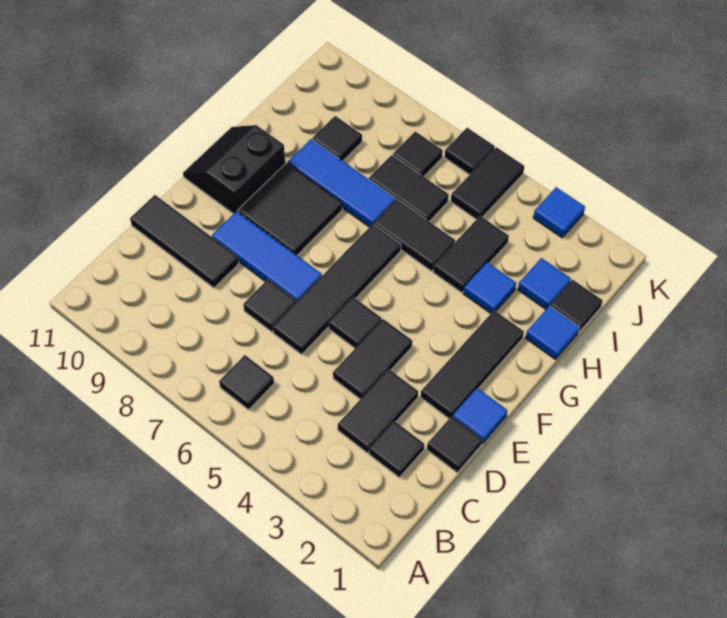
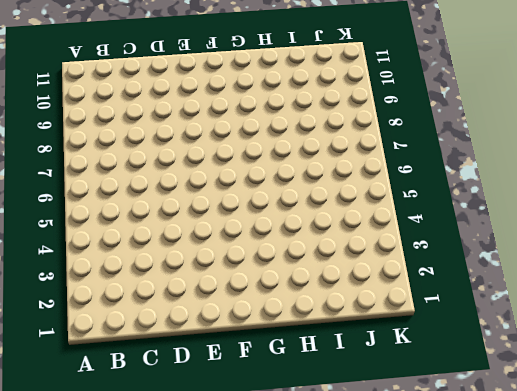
none -> black 1x1 tile [219,355,274,410]
none -> black 1x1 tile [369,421,424,477]
none -> black 1x2 tile [338,369,418,453]

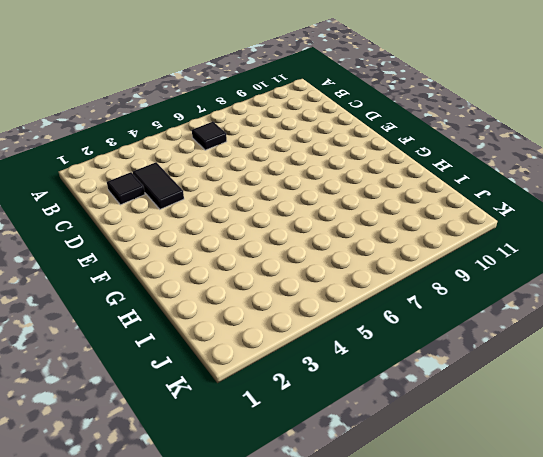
none -> black 1x1 tile [427,416,482,473]
none -> black 1x2 tile [333,319,412,399]
none -> black 1x4 tile [273,224,401,354]

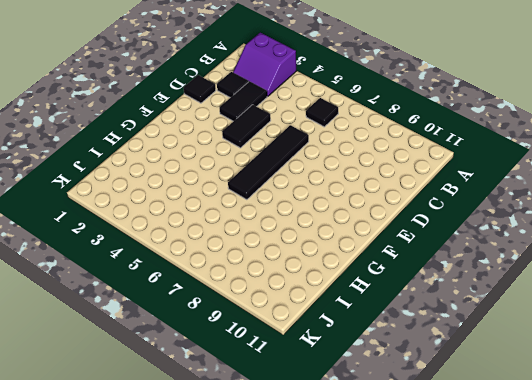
purple 2x2 slope [233,33,296,96] -> none
none -> black 1x1 tile [243,279,296,332]
none -> black 1x3 tile [130,195,239,288]
none -> blue 1x1 tile [453,388,507,444]

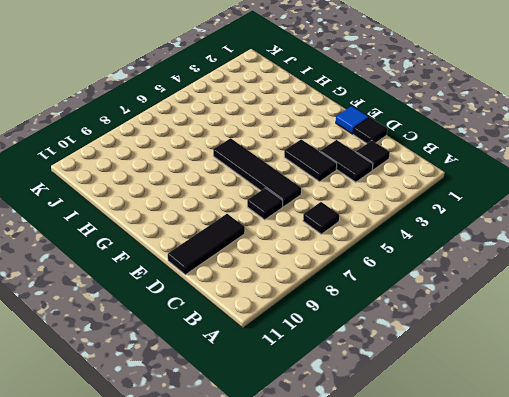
none -> black 1x3 tile [421,310,524,418]
none -> black 1x1 tile [329,297,382,348]
none -> blue 1x3 tile [212,211,322,302]

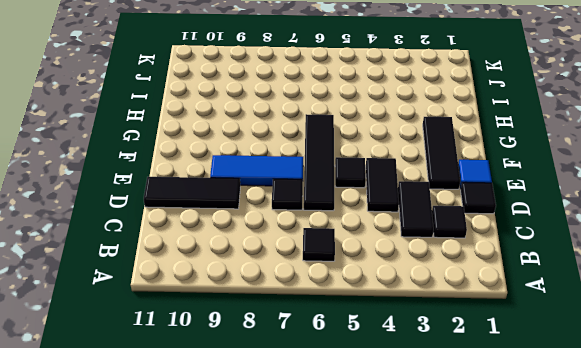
none -> black 2x2 tile [238,163,342,255]
none -> black 2x2 slope [183,125,285,214]
none -> blue 1x1 tile [525,306,579,360]

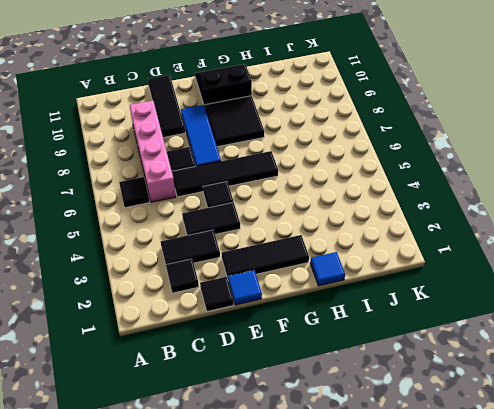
pink 1x4 brick [130,101,176,202] -> none
none -> blue 1x1 tile [463,262,516,313]
none -> black 1x2 tile [433,216,509,293]
none -> black 1x2 tile [374,199,455,271]

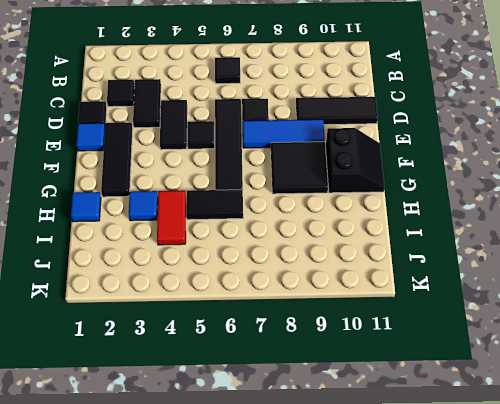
red 1x2 tile [157,191,186,245] -> black 1x2 tile [433,216,509,293]
none -> blue 1x3 tile [288,139,396,227]
none -> black 1x1 tile [550,280,603,333]
none -> blue 1x1 tile [518,258,571,309]

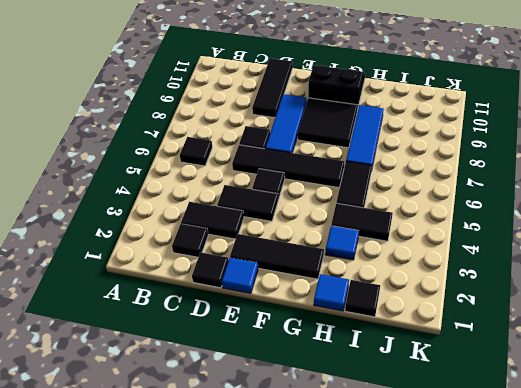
none -> blue 1x1 tile [518,258,571,309]
none -> black 1x2 tile [369,155,449,221]
none -> black 1x1 tile [312,116,362,161]

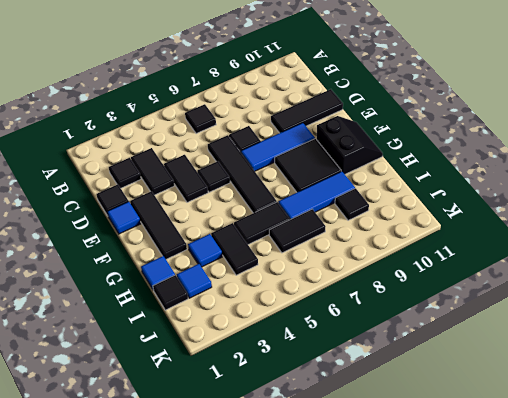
none -> black 1x2 tile [451,147,524,219]
none -> black 1x1 tile [393,131,443,177]
none -> blue 1x1 tile [533,187,585,238]

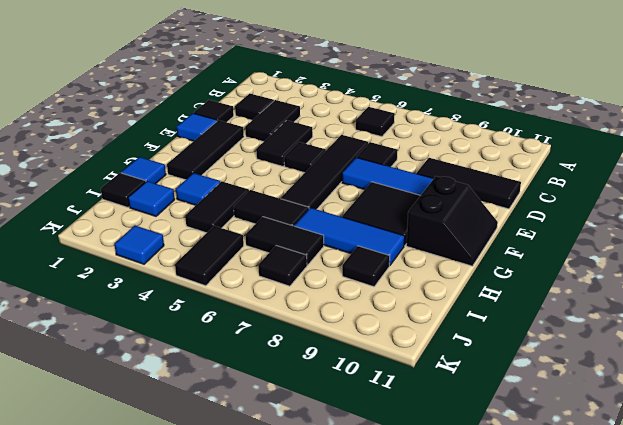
none -> black 1x1 tile [445,128,495,175]

